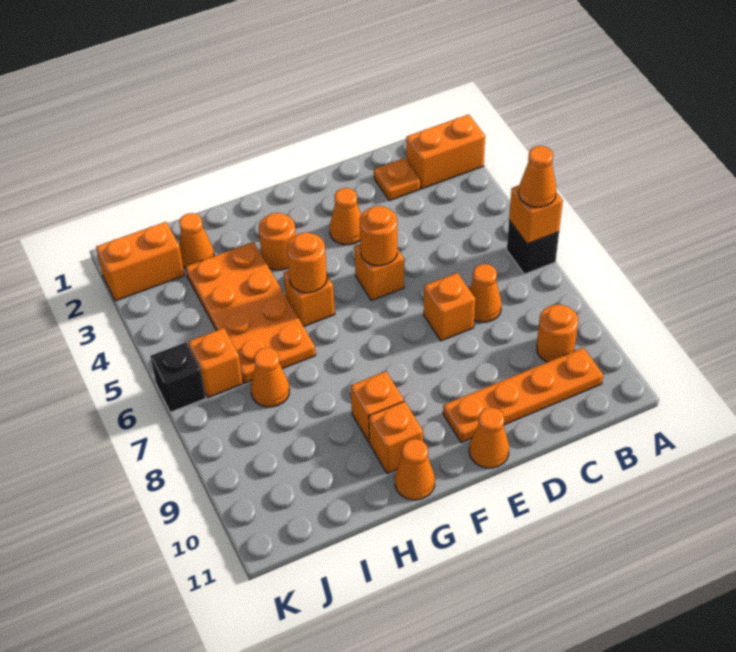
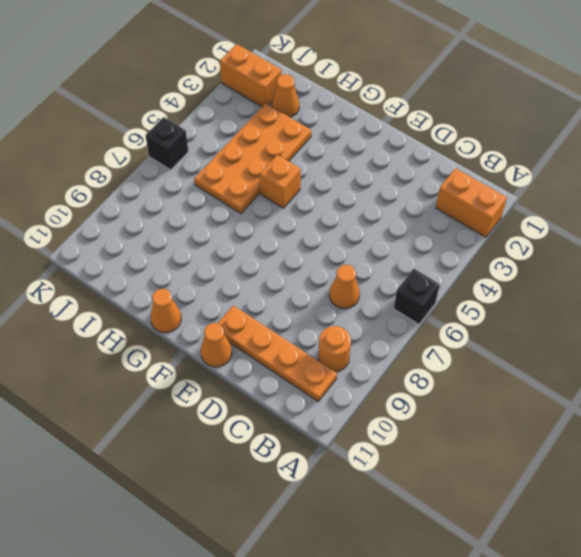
none -> orange 1x1 plate [374,158,420,201]
none -> orange 1x1 brick [424,273,475,341]
none -> orange 1x1 cone [330,188,361,245]

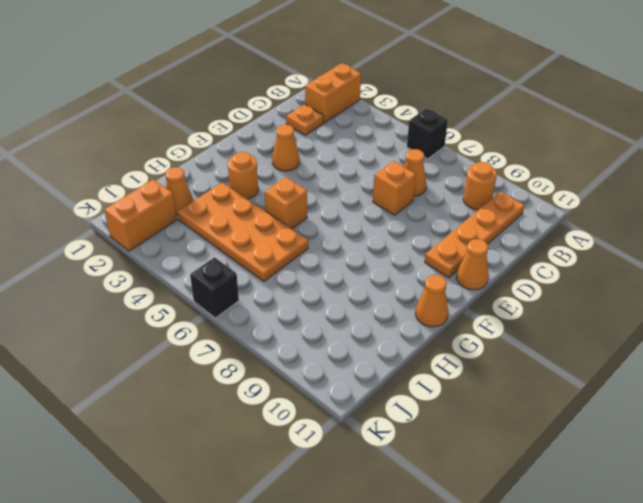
none -> orange 1x1 brick [354,244,404,301]
none -> orange 1x1 brick [351,371,404,442]
none -> orange 1x1 brick [369,401,423,474]

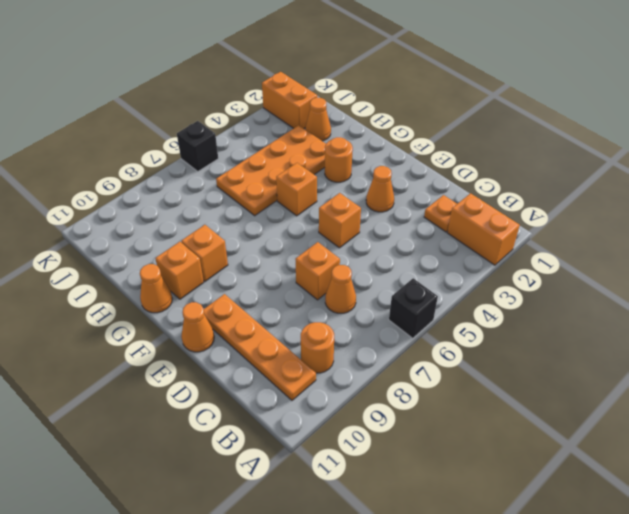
none -> orange 1x1 cone [251,348,290,407]
none -> orange 1x1 brick [188,328,243,398]
none -> orange 1x1 brick [509,185,563,244]

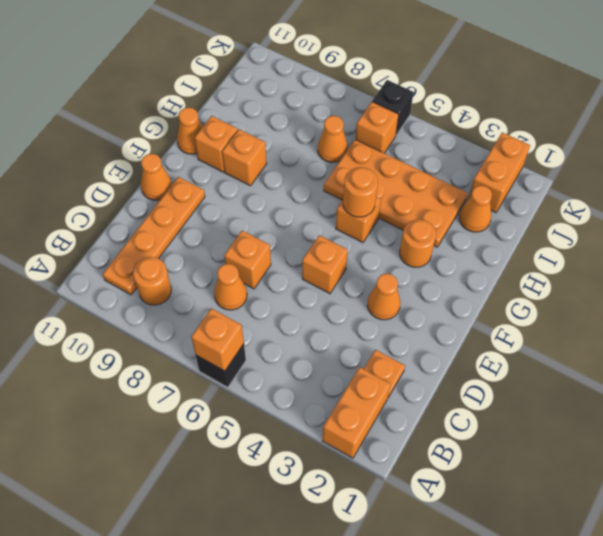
none -> orange 1x1 round brick [360,206,397,266]
none -> orange 1x1 cone [519,146,556,207]

